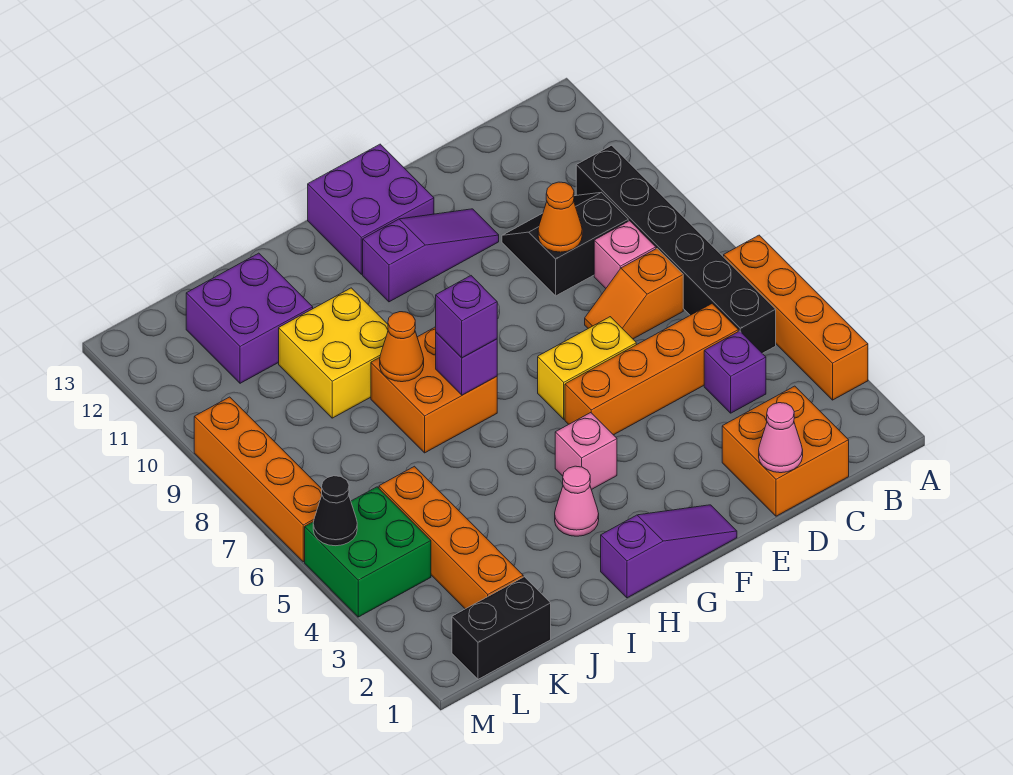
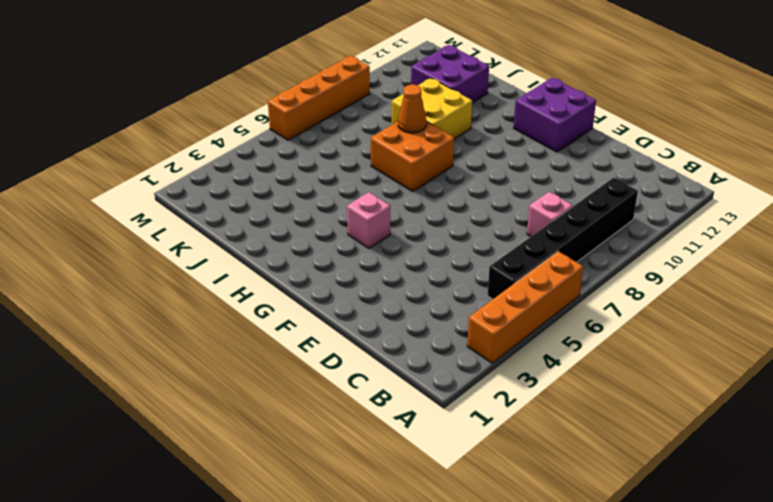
none -> orange 2x2 brick [722,386,849,516]
none -> purple 1x1 brick [704,331,766,413]
none -> orange 1x4 brick [565,304,738,435]

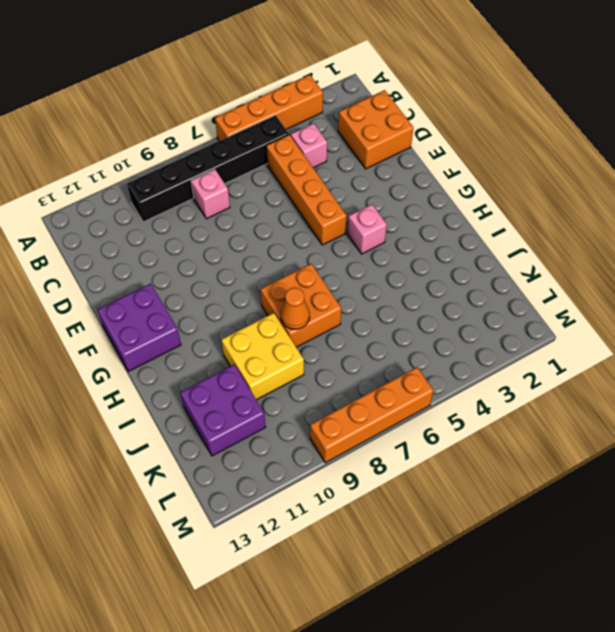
pink 1x1 brick [291,123,327,168] -> purple 1x1 brick [704,331,766,413]
none -> orange 1x2 slope [585,249,683,339]
none -> black 2x2 slope [502,192,628,296]
none -> yellow 1x2 brick [538,317,636,419]

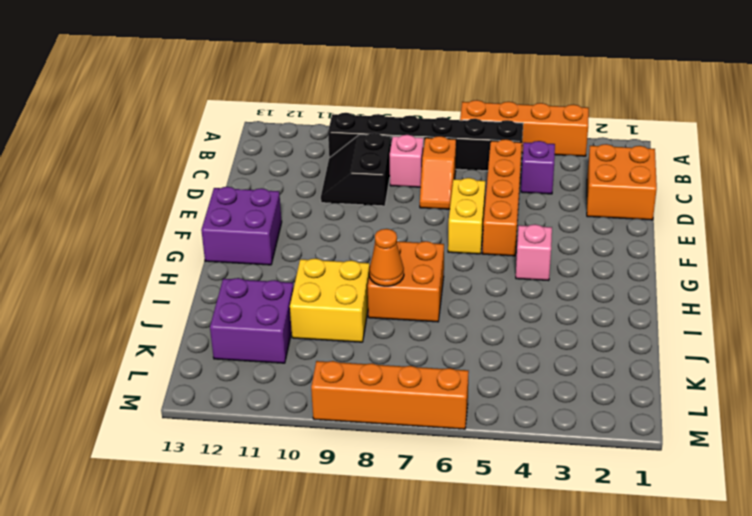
none -> purple 1x3 slope [363,209,499,302]
none -> purple 1x3 slope [601,505,737,598]
none -> pink 1x1 cone [555,466,599,536]

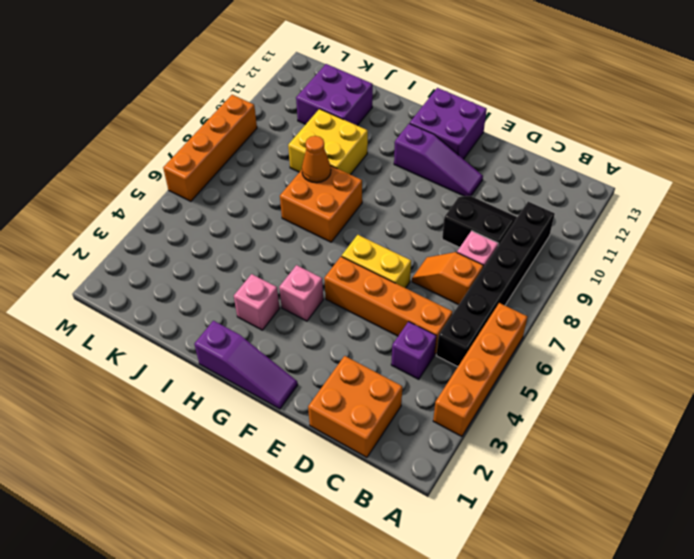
pink 1x1 brick [234,274,280,330] -> pink 1x1 cone [555,466,599,536]
none -> black 1x2 brick [452,577,551,679]
none -> orange 1x4 brick [379,466,523,609]
none -> green 2x2 brick [305,487,431,617]

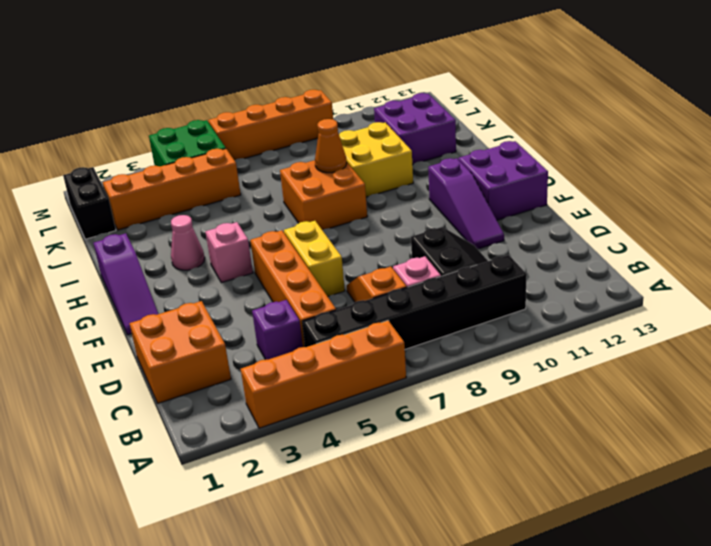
none -> pink 1x1 cone [759,403,803,473]
none -> orange 1x1 cone [538,182,582,252]
none -> purple 1x1 brick [436,333,497,395]

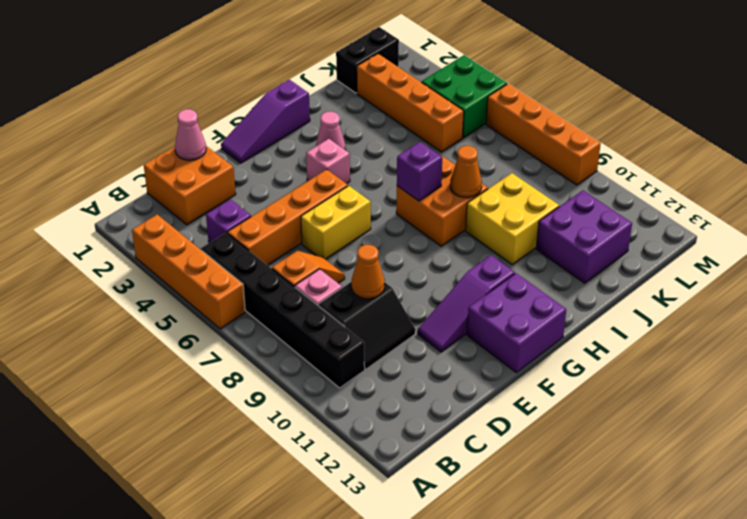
none -> black 1x1 cone [313,476,357,546]
none -> purple 1x1 brick [436,276,497,358]

